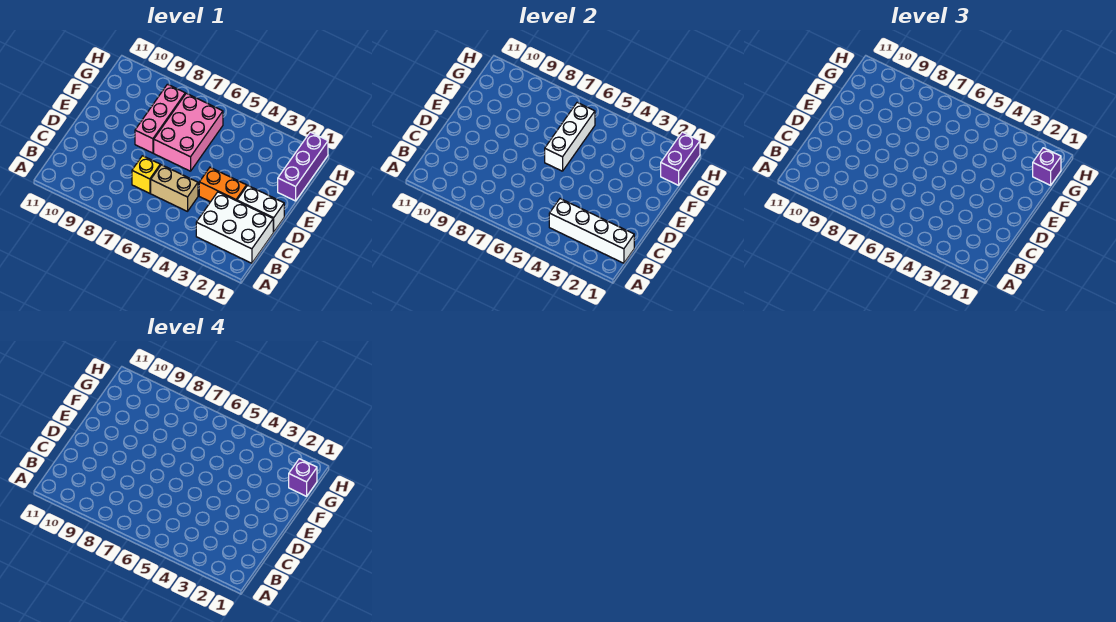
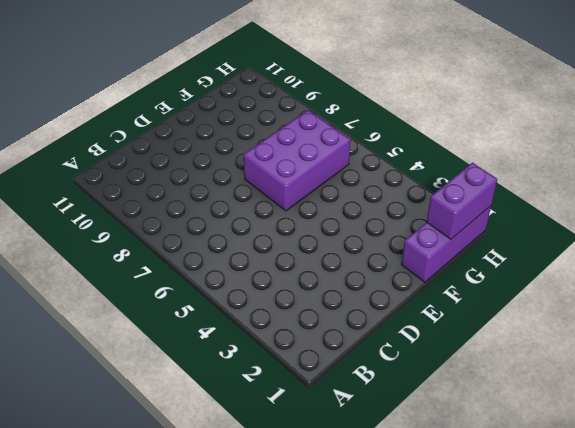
purple 2x3 brick [244,110,351,211] -> pink 2x3 brick [154,93,223,171]
none -> white 2x3 brick [196,192,273,263]
none -> tan 1x2 brick [151,165,198,211]
none -> yellow 1x1 brick [132,156,160,193]

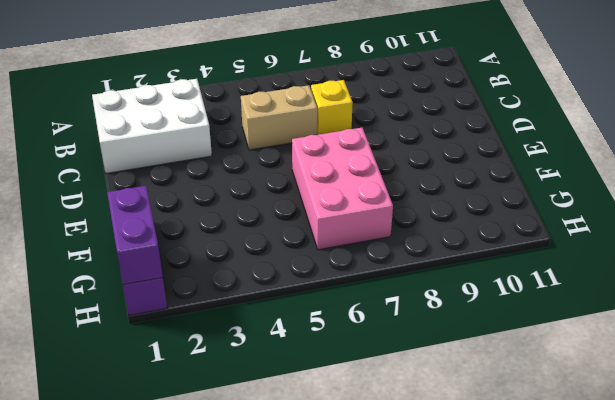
none -> white 1x2 brick [237,185,284,232]
none -> orange 1x2 brick [199,167,247,202]
none -> pink 1x3 brick [135,84,185,153]

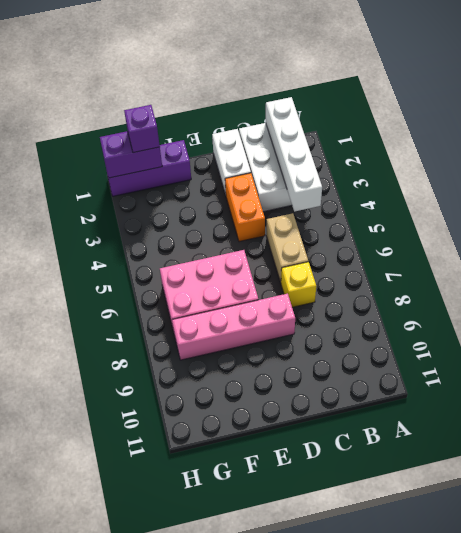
pink 1x4 brick [172,294,295,360] -> pink 1x3 brick [135,84,185,153]
none -> white 1x3 brick [545,103,595,171]
none -> purple 1x1 brick [289,459,317,496]

